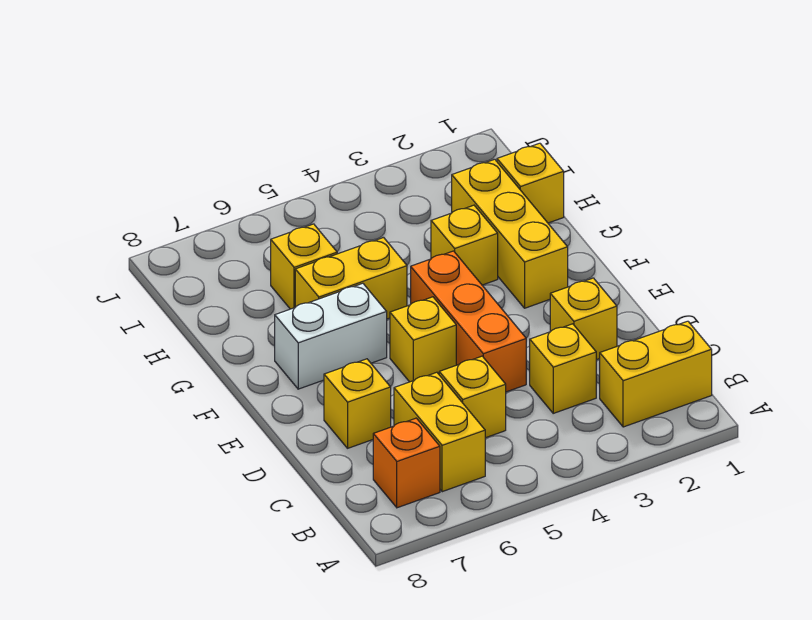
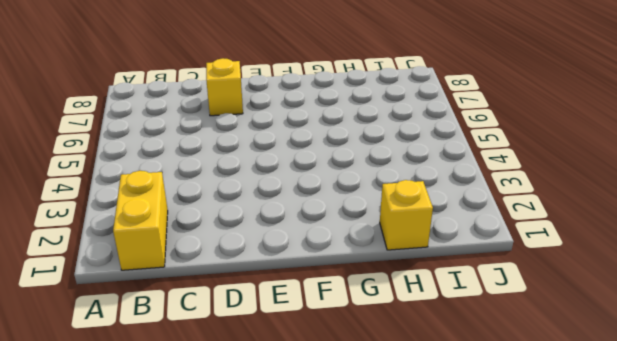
none -> yellow 1x2 brick [394,372,485,492]
none -> orange 1x1 brick [373,418,440,508]
none -> yellow 1x1 brick [530,324,596,413]

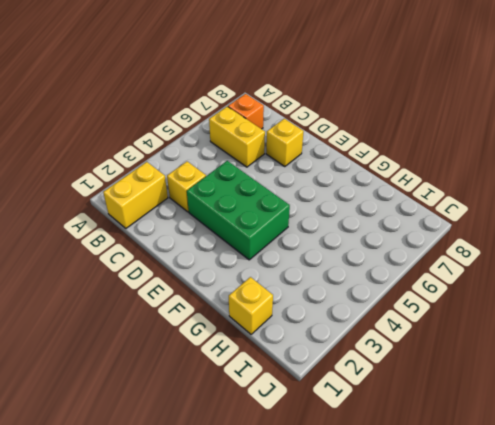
green 2x3 brick [187,161,290,260] -> orange 1x3 brick [411,251,526,392]
none -> yellow 1x1 brick [439,356,506,438]
none -> yellow 1x1 brick [550,278,617,360]
none -> yellow 1x1 brick [390,297,456,382]

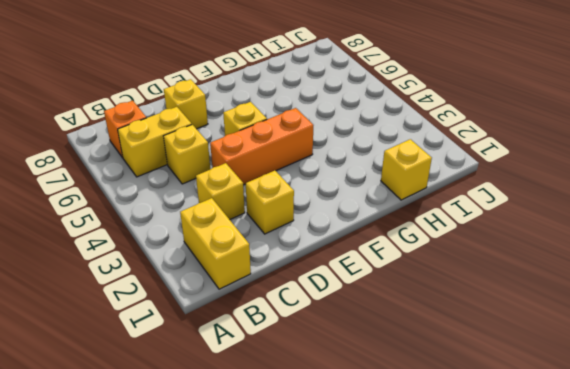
none -> yellow 1x3 brick [452,159,568,308]
none -> white 1x2 brick [275,283,387,389]
none -> yellow 1x1 brick [431,205,498,285]

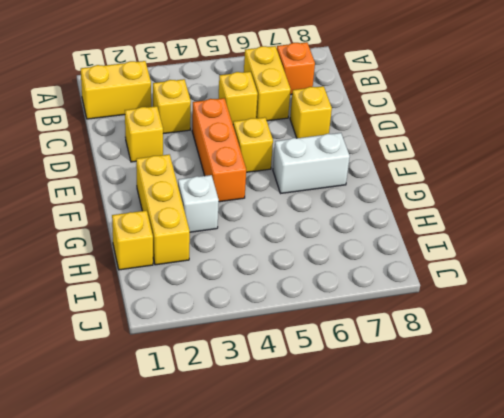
white 1x1 brick [178,175,219,232] -> yellow 1x1 brick [431,205,498,285]
none -> yellow 1x2 brick [295,238,407,319]
none -> yellow 1x1 brick [271,224,337,309]

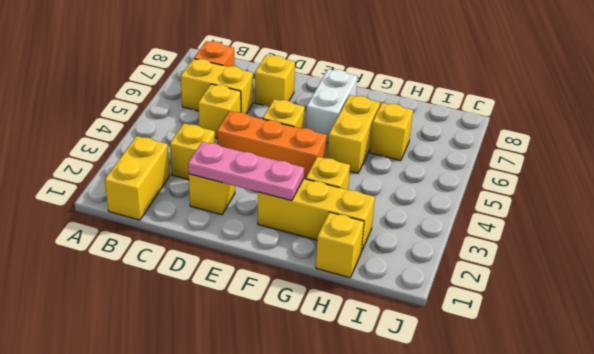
pink 1x3 plate [188,142,304,201] -> none

